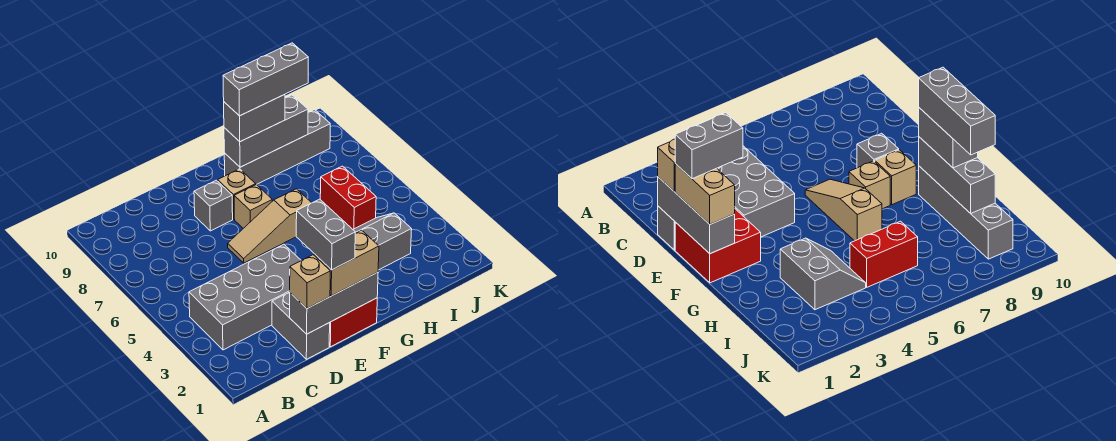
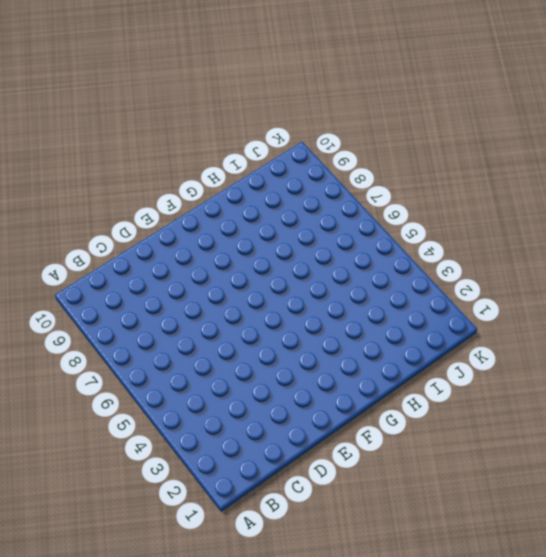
none -> grey 2x4 brick [189,244,301,350]
none -> grey 1x2 brick [272,292,330,359]
none -> red 2x2 brick [329,298,377,347]

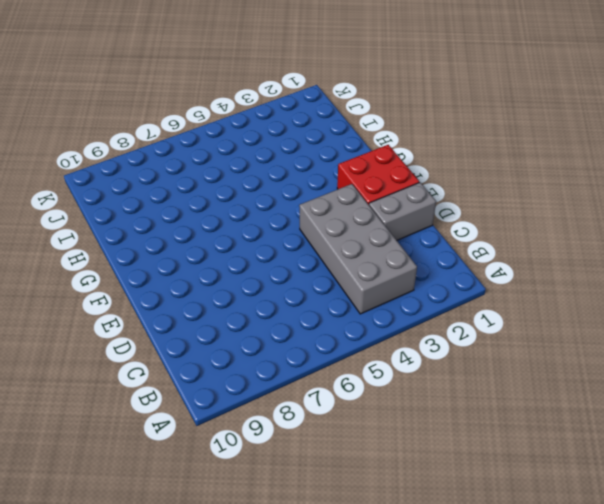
none -> tan 1x3 slope [228,189,311,263]
none -> grey 1x1 brick [194,180,233,231]
none -> tan 1x1 brick [234,185,272,228]

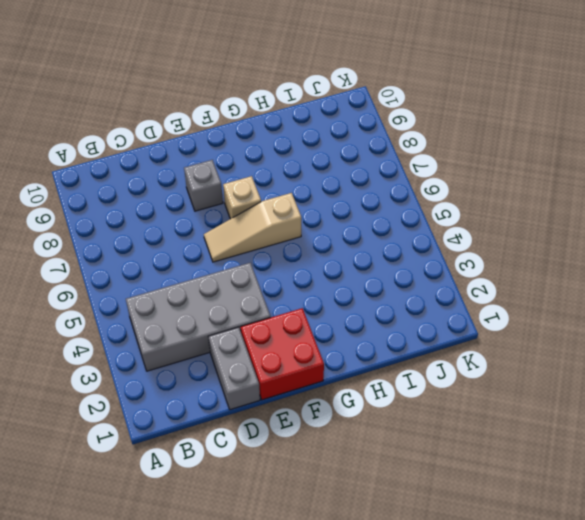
none -> tan 1x1 brick [218,169,256,219]
none -> grey 1x4 brick [224,110,330,185]
none -> grey 2x2 slope [353,213,412,270]

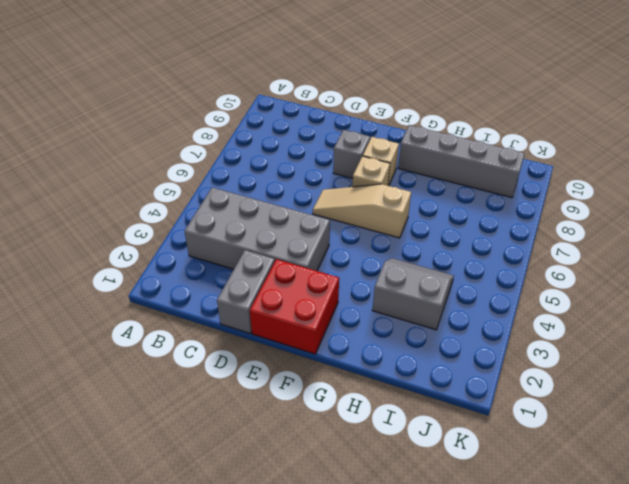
none -> red 1x2 brick [320,166,376,229]
none -> grey 1x3 brick [290,272,378,334]
none -> grey 1x3 brick [224,95,308,167]

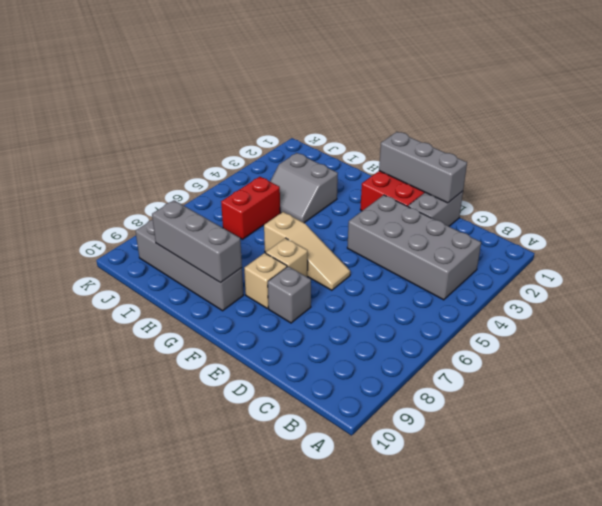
none -> tan 1x1 brick [290,255,330,308]
none -> tan 1x2 brick [314,230,379,296]
none -> grey 1x2 brick [224,94,285,142]

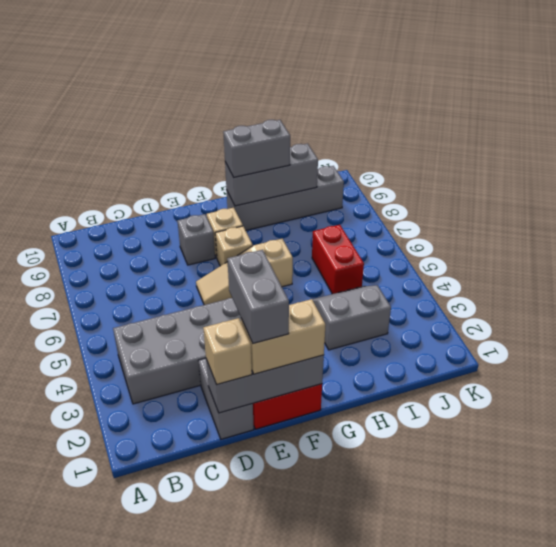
none -> grey 1x3 brick [223,43,308,116]

